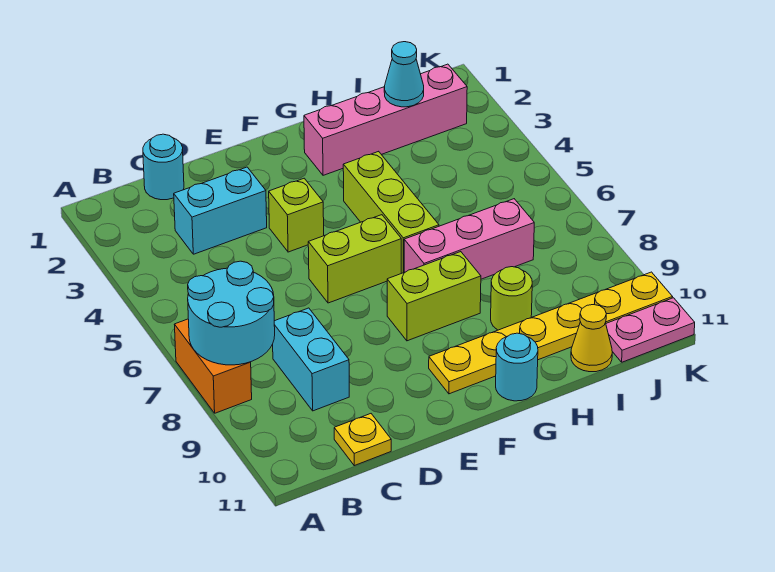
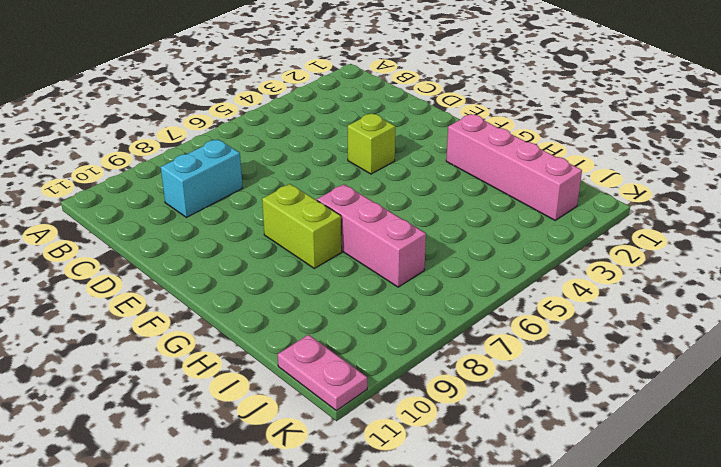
none -> orange 1x2 brick [174,319,252,413]
none -> cyan 1x1 round brick [143,134,184,200]
none -> cyan 1x2 brick [174,167,267,254]

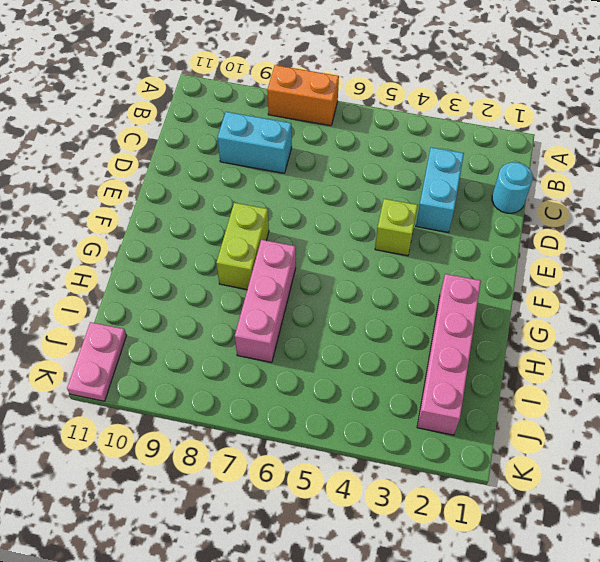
none -> yellow 1x1 plate [334,414,391,466]
none -> lime 1x2 brick [308,215,401,303]
none -> yellow 1x6 plate [429,272,672,394]

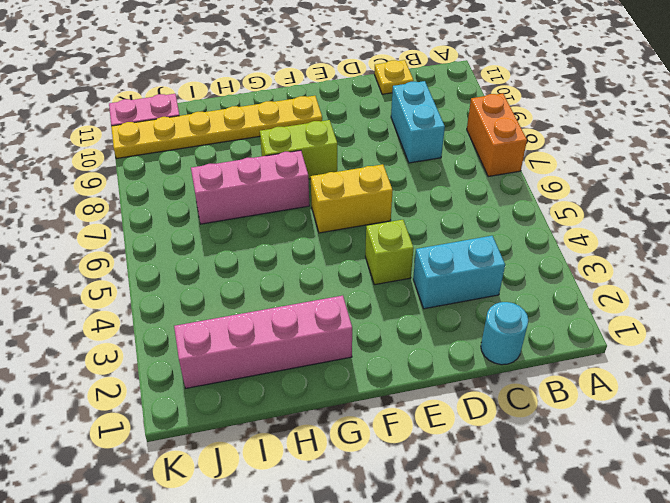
yellow 1x2 brick [311,164,393,233] -> lime 1x2 brick [308,215,401,303]
none -> lime 1x3 brick [343,151,439,273]
none -> cyan 1x1 round brick [496,333,538,401]
none -> lime 1x1 round brick [491,267,532,330]

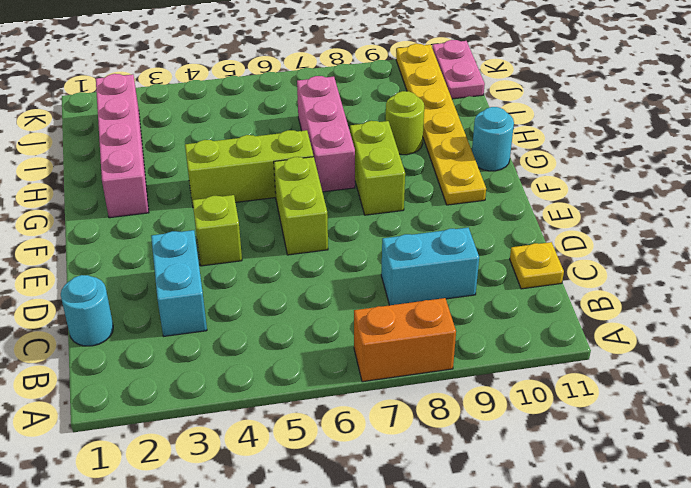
none -> yellow 1x1 cone [571,305,612,372]
none -> cyan 2x2 round brick [188,261,275,365]
none -> cyan 1x1 cone [384,42,424,107]

